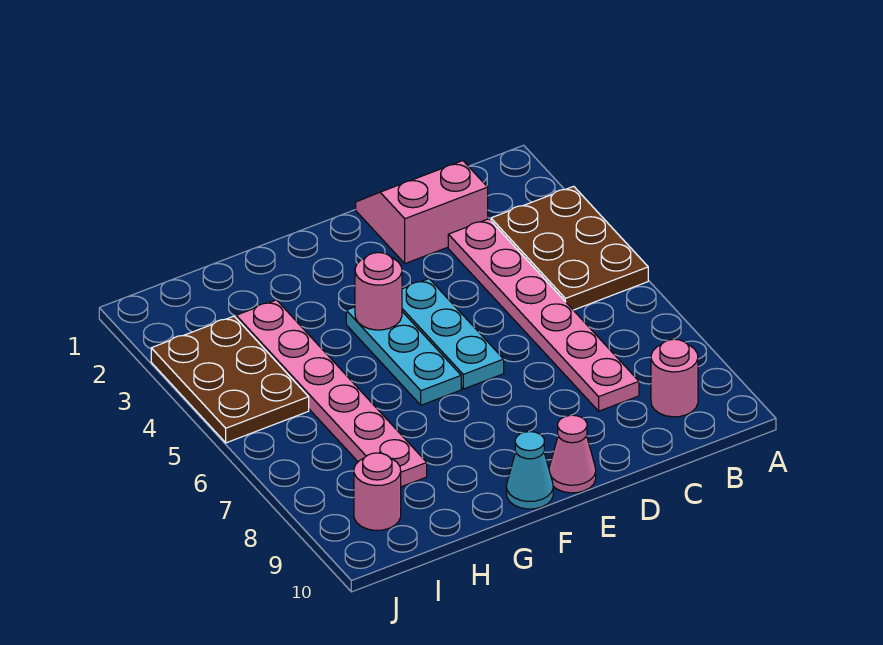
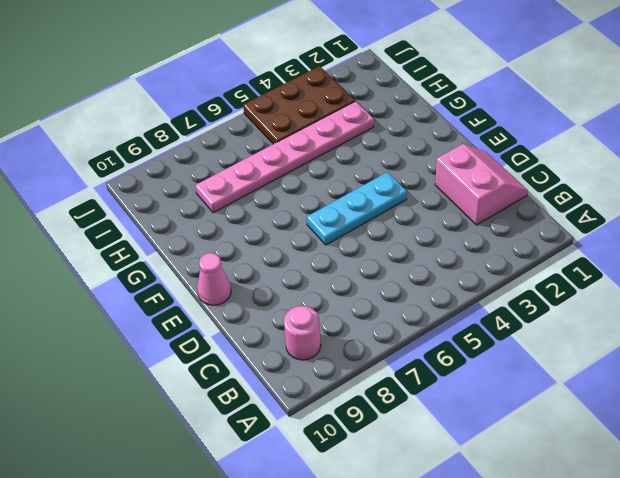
none -> brown 2x3 plate [491,186,648,310]
none -> pink 1x6 plate [448,219,639,411]
none -> cyan 1x3 plate [346,307,461,405]

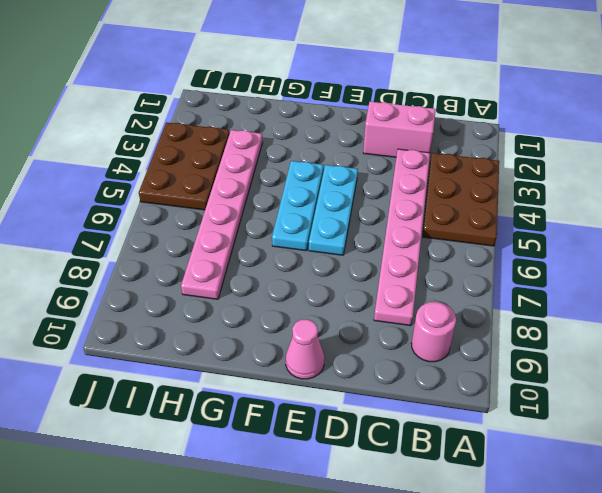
none -> cyan 1x1 cone [506,432,553,509]
none -> pink 1x1 round brick [354,453,401,530]
none -> pink 1x1 round brick [355,253,402,330]

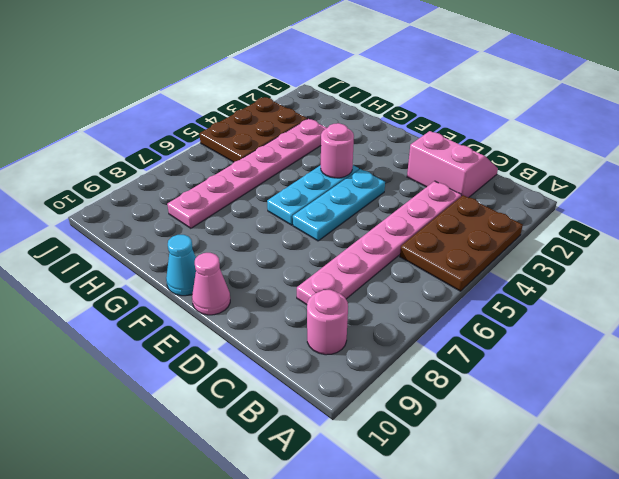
none -> pink 1x1 round brick [354,453,401,530]

